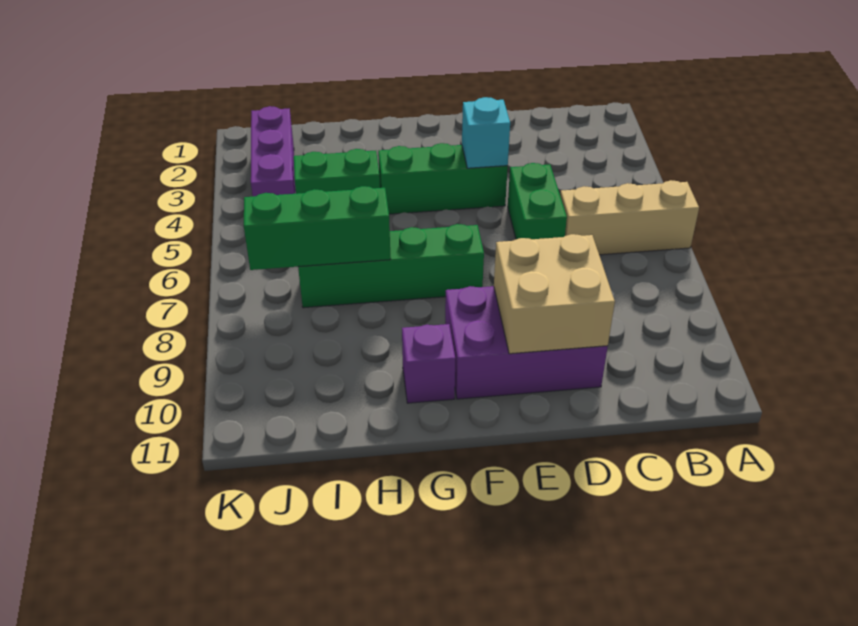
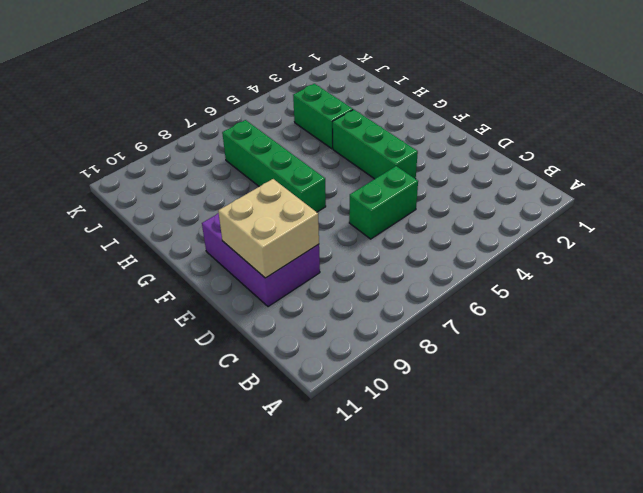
none -> tan 1x3 brick [560,180,699,255]
none -> purple 1x1 brick [402,324,455,403]

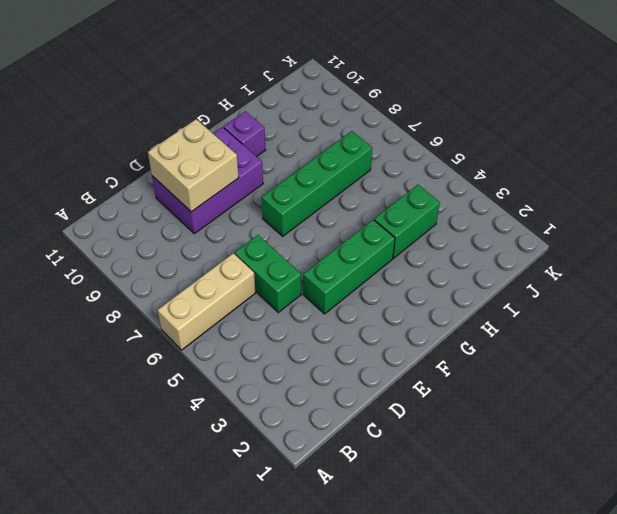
none -> purple 1x3 brick [251,106,296,197]
none -> cyan 1x1 brick [462,97,510,168]

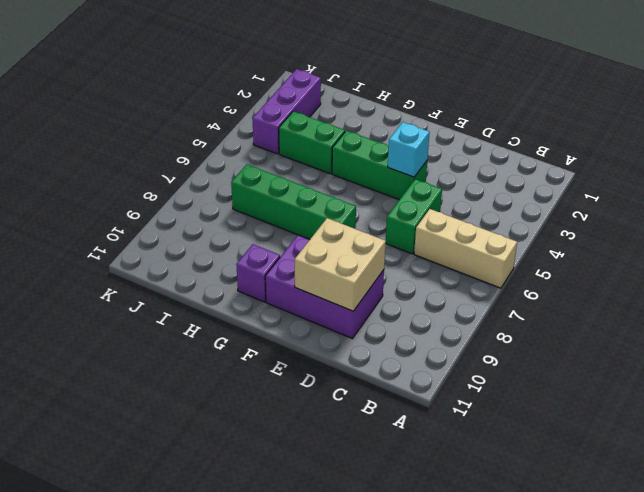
none -> green 1x3 brick [244,186,391,270]

